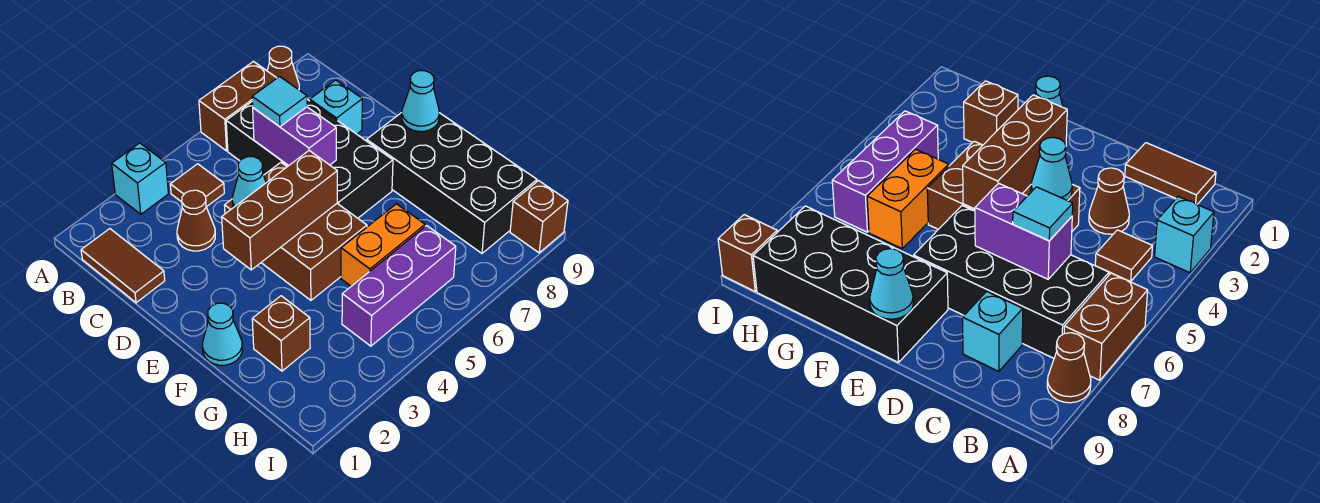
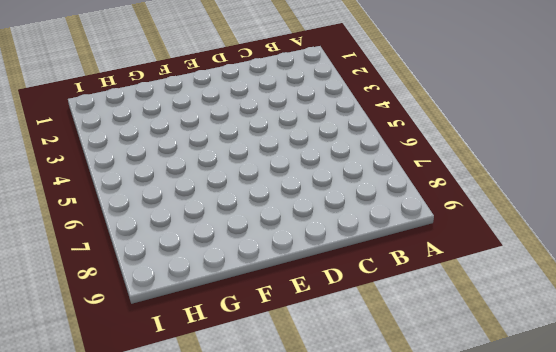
none -> cyan 1x1 brick [112,143,168,214]
none -> brown 1x2 brick [199,61,277,151]
none -> brown 1x1 cone [267,46,299,90]

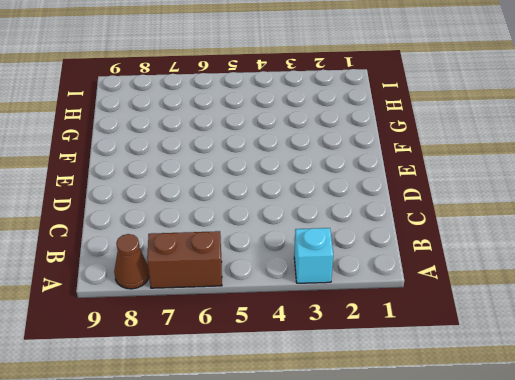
none -> brown 1x2 tile [81,229,165,303]
none -> brown 1x1 tile [170,164,224,207]
none -> black 2x4 brick [226,100,393,218]

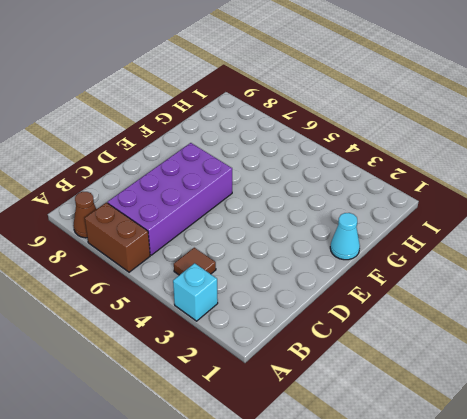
purple 2x4 brick [107,143,232,255] -> black 2x4 brick [226,100,393,218]
none -> brown 1x2 tile [81,229,165,303]
none -> brown 1x1 cone [177,190,215,251]
none -> cyan 1x1 brick [310,80,362,134]

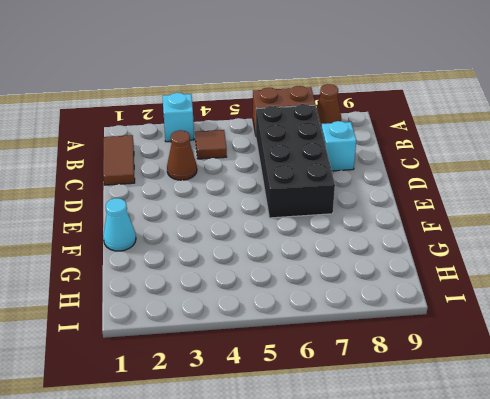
none -> brown 2x3 brick [225,162,367,300]
none -> black 2x4 brick [367,113,537,253]
none -> brown 1x1 brick [252,296,310,371]

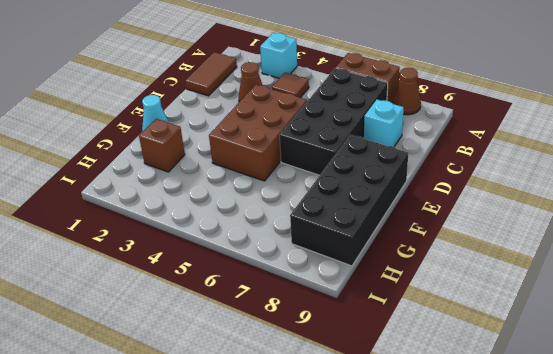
none -> orange 1x2 brick [341,204,425,286]
none -> purple 1x3 brick [342,226,456,346]
none -> brown 1x1 brick [510,181,568,253]

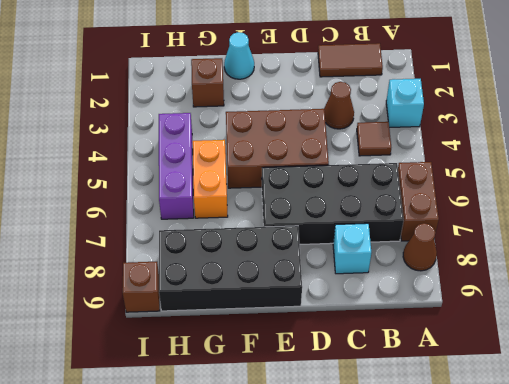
none -> purple 1x2 brick [253,107,336,166]
none -> cyan 1x1 cone [232,157,266,208]
none -> brown 1x3 brick [222,151,337,270]

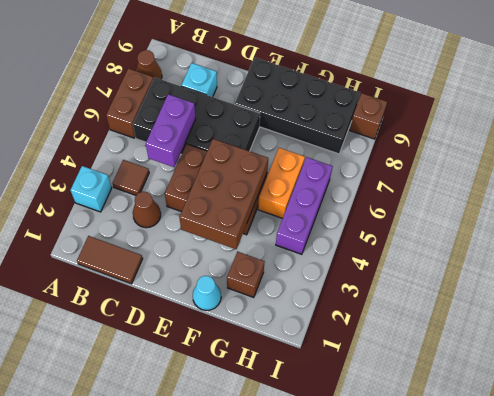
purple 1x2 brick [146,94,196,167] -> purple 1x2 brick turned to [253,107,336,166]
brown 2x3 brick [179,139,268,249] -> brown 1x3 brick [222,151,337,270]
none -> cyan 1x1 cone [232,157,266,208]
none -> cyan 1x1 cone [402,71,439,131]
none -> cyan 1x1 tile [252,76,307,127]

